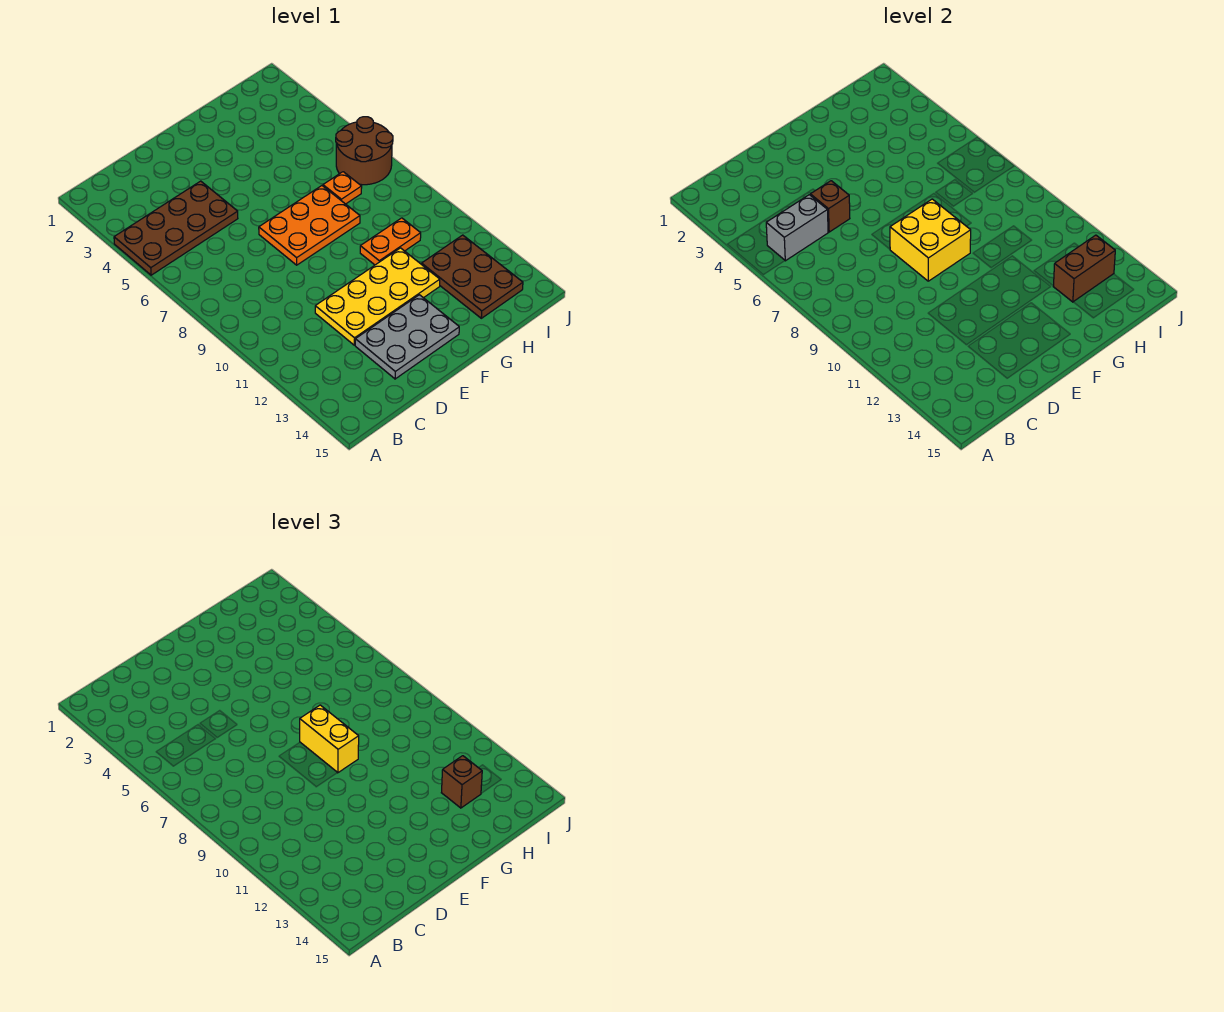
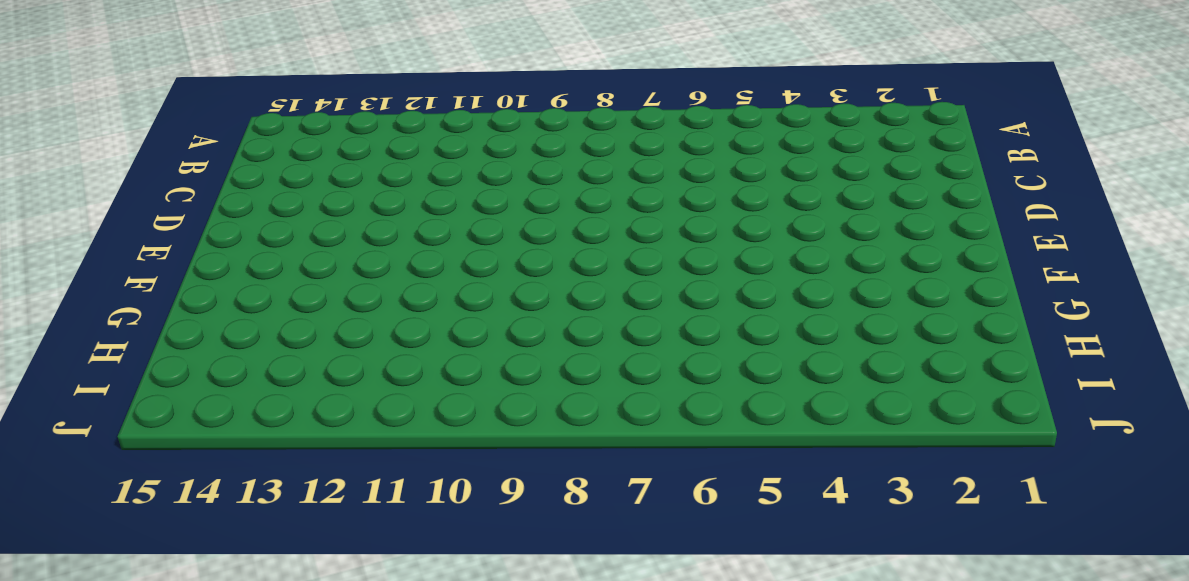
none -> brown 2x4 plate [114,181,238,275]
none -> yellow 2x4 plate [315,248,440,345]
none -> grey 2x3 plate [355,295,459,379]

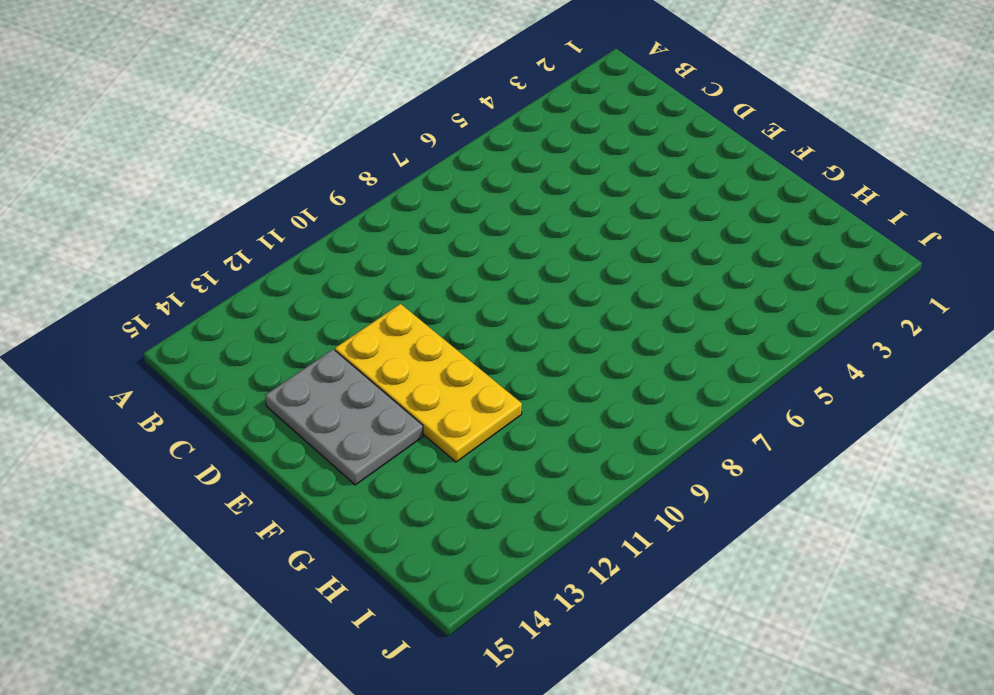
none -> brown 2x4 plate [114,181,238,275]
none -> orange 2x3 plate [259,186,360,265]
none -> orange 1x2 plate [360,218,421,265]

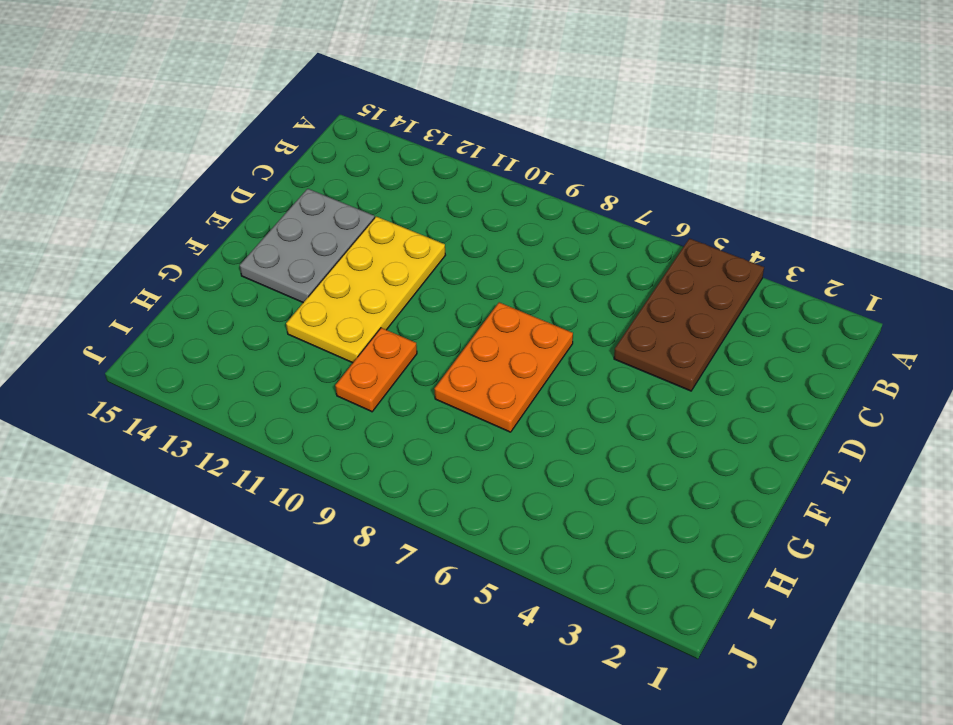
none -> orange 1x1 plate [323,172,362,204]
none -> brown 2x3 plate [422,235,523,318]
none -> brown 2x2 round brick [336,117,393,185]

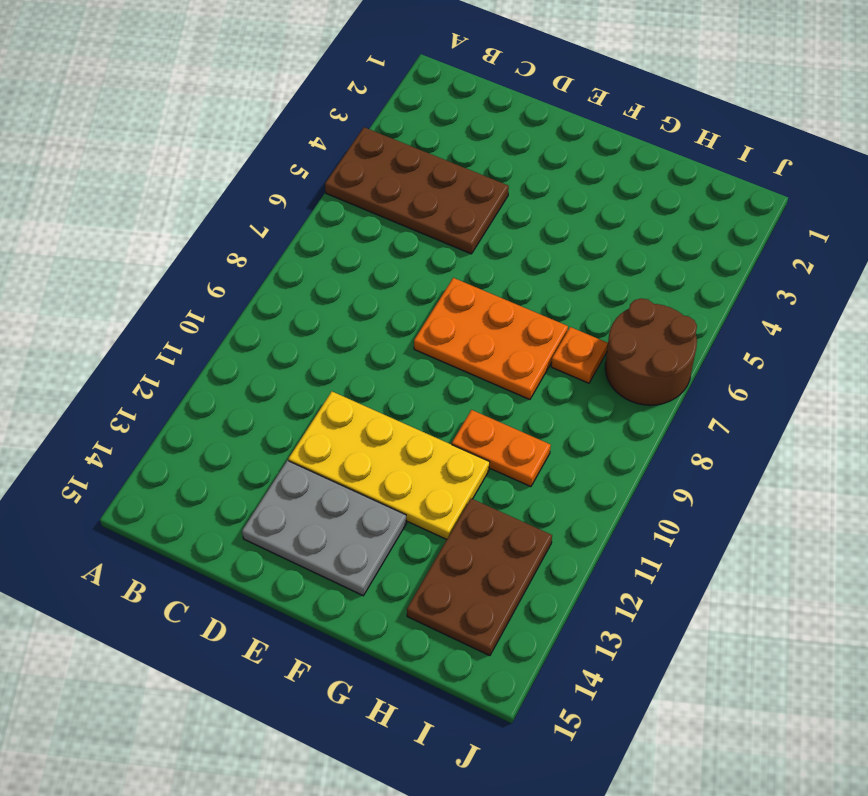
none -> grey 1x2 brick [766,195,828,261]
none -> brown 1x1 brick [810,181,850,232]
none -> yellow 2x2 brick [890,199,971,281]

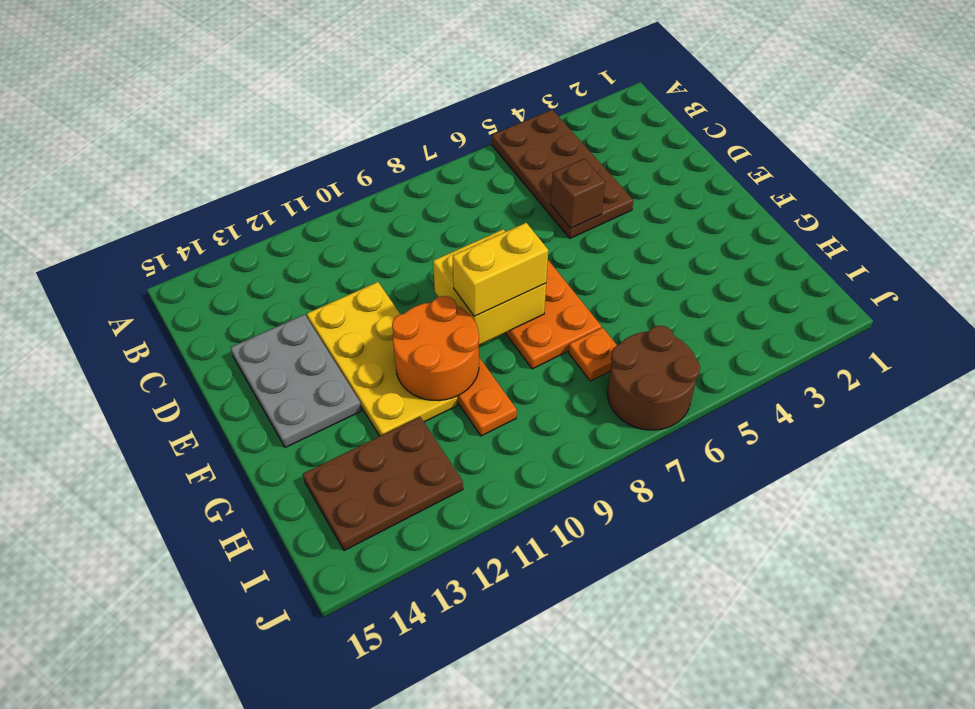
orange 2x2 round brick [392,296,479,401] -> none
none -> grey 1x2 brick [766,195,828,261]
none -> brown 1x2 brick [1053,235,1115,302]
none -> brown 1x1 brick [441,756,482,808]

